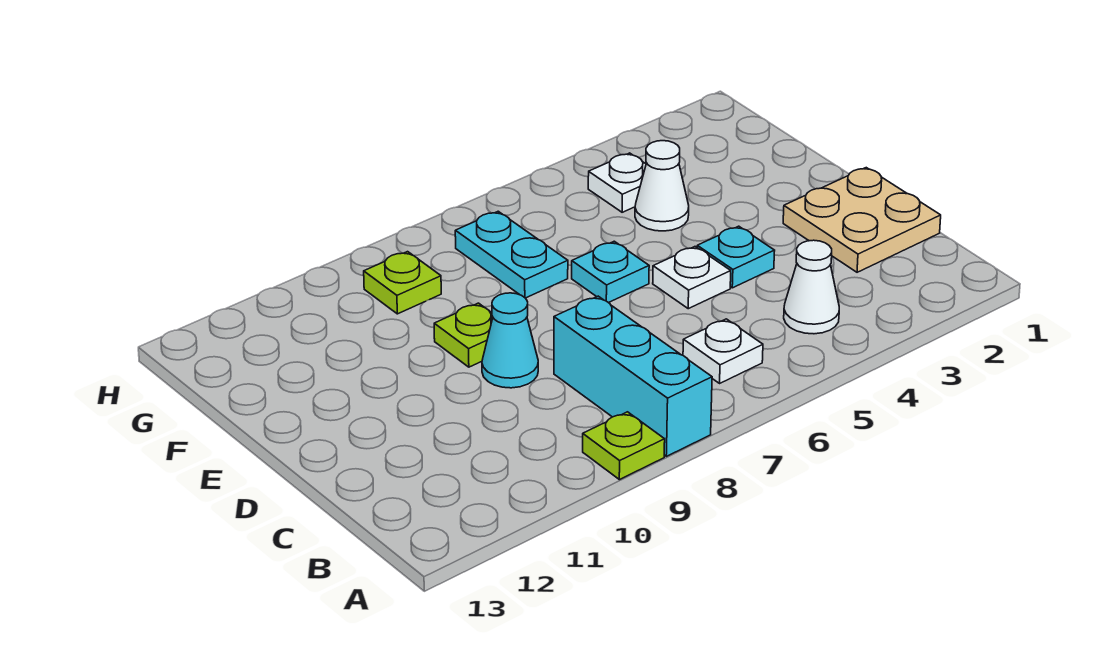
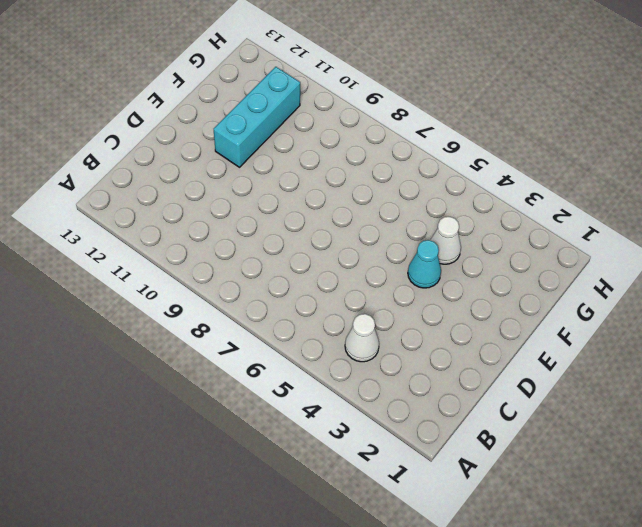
cyan 1x1 cone [408,240,441,288] -> cyan 1x1 cone moved to [482,293,538,388]
cyan 1x3 brick [214,67,300,167] -> cyan 1x3 brick moved to [554,296,712,456]
none -> lime 1x1 plate [583,412,665,480]
none -> white 1x1 plate [683,319,763,383]
none -> tan 2x2 plate [783,168,941,272]

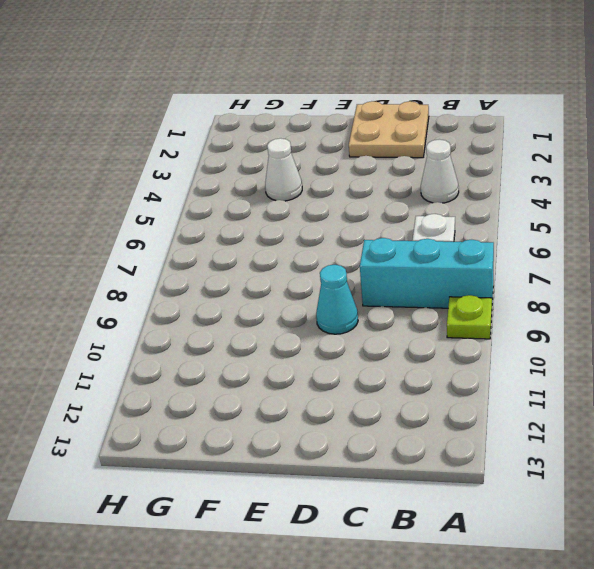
none -> cyan 1x1 plate [697,226,775,288]
none -> white 1x1 plate [653,247,731,309]
none -> cyan 1x1 plate [572,241,649,303]

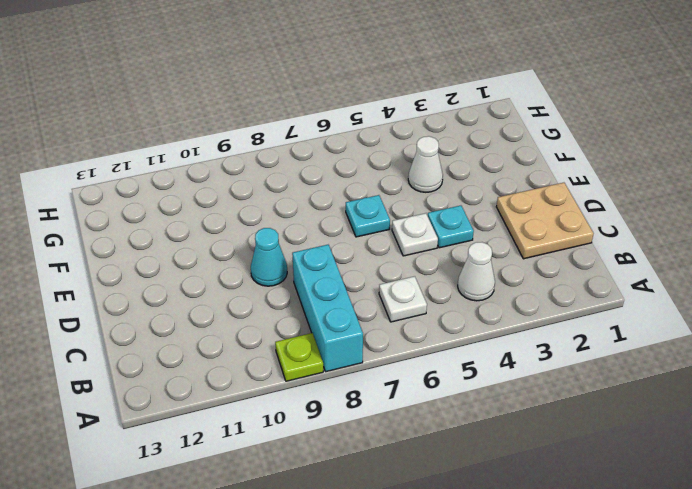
none -> lime 1x1 plate [434,303,493,367]
none -> cyan 1x2 plate [455,211,568,298]
none -> white 1x1 plate [588,153,646,212]

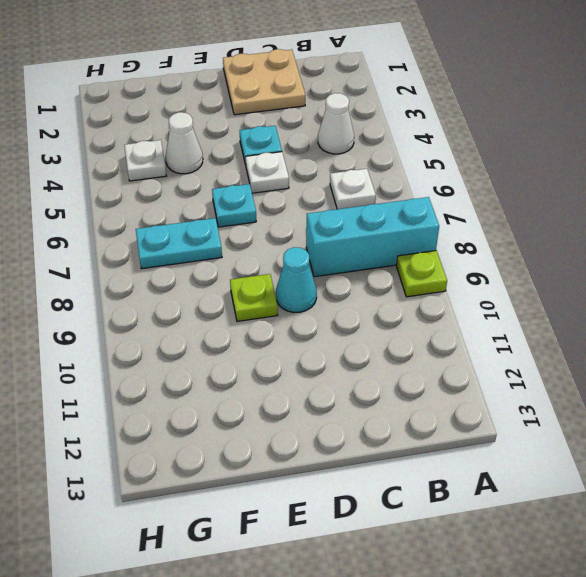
none -> lime 1x1 plate [364,252,441,314]

